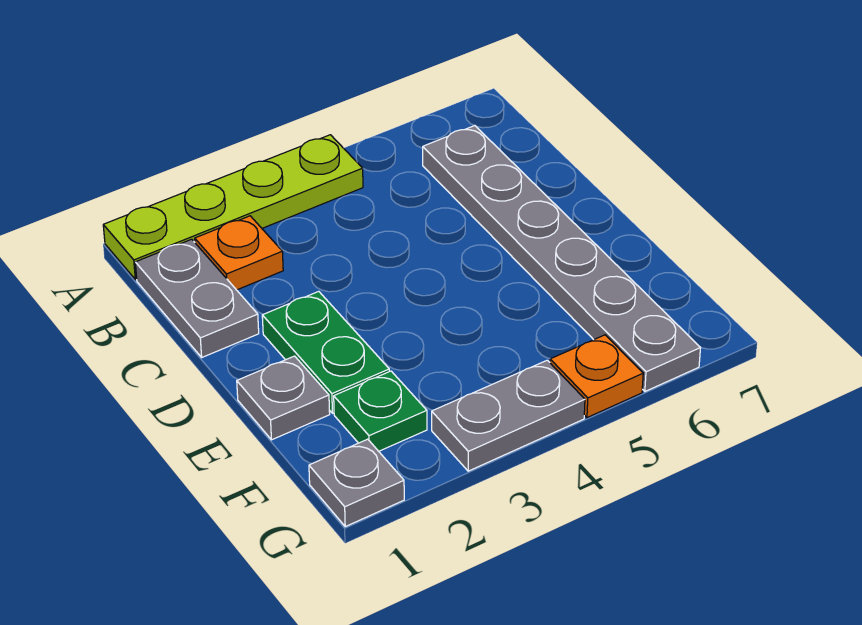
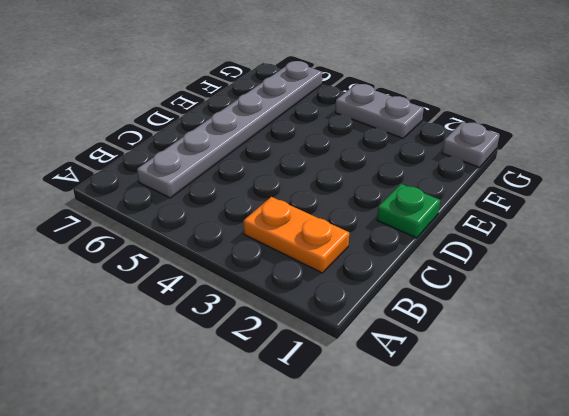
orange 1x2 plate [243,197,349,273] -> orange 1x1 plate [195,216,283,290]
green 1x1 plate [377,184,440,238] -> green 1x1 plate moved to [334,371,427,451]
none -> lime 1x4 plate [103,135,363,280]
none -> grey 1x2 plate [135,239,259,357]

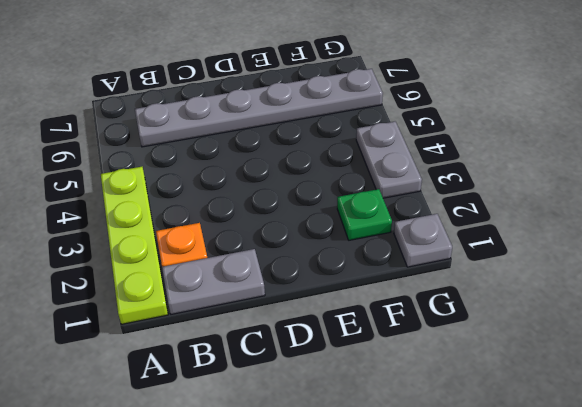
none -> green 1x2 plate [262,291,389,413]
none -> grey 1x1 plate [237,356,330,440]

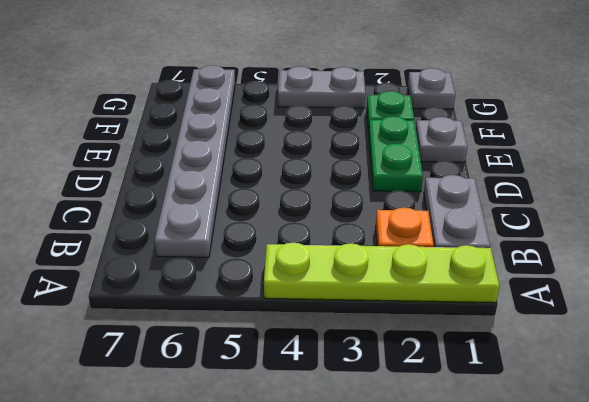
none -> orange 1x1 plate [550,335,643,418]

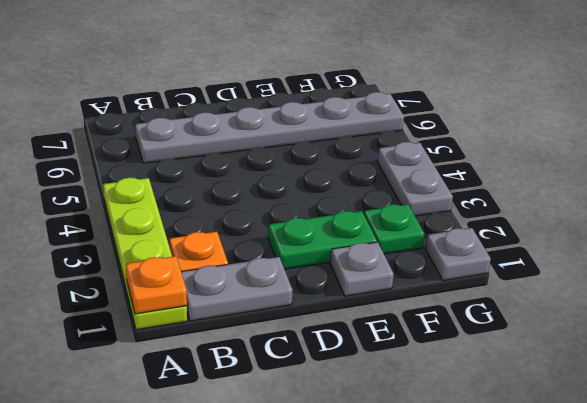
orange 1x1 plate [126,256,187,314] -> orange 1x1 plate moved to [550,335,643,418]

